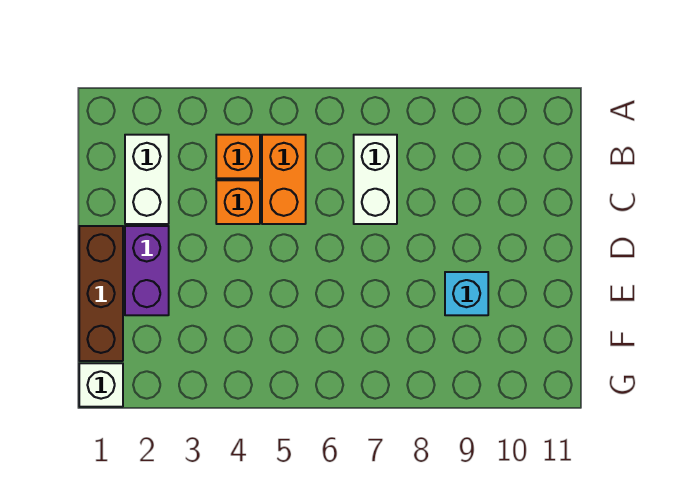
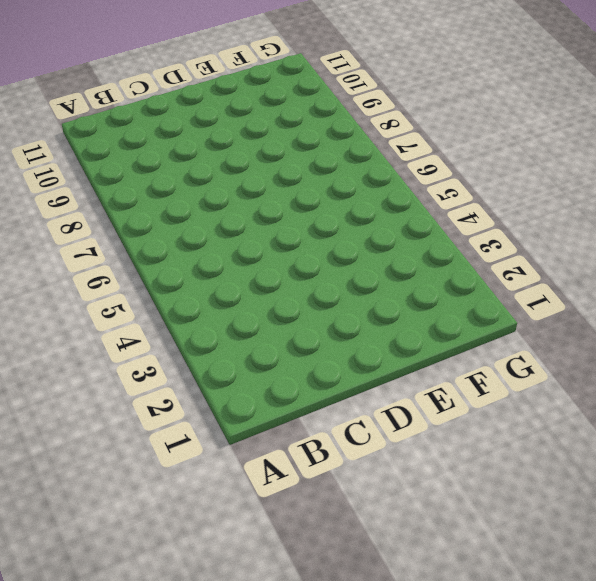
none -> white 1x2 brick [125,135,169,224]
none -> orange 1x1 brick [216,135,260,178]

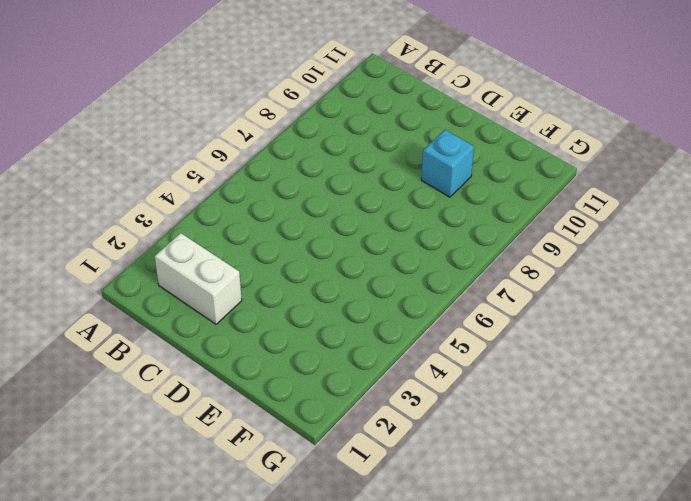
none -> orange 1x1 brick [216,135,260,178]
none -> orange 1x2 brick [262,135,306,224]

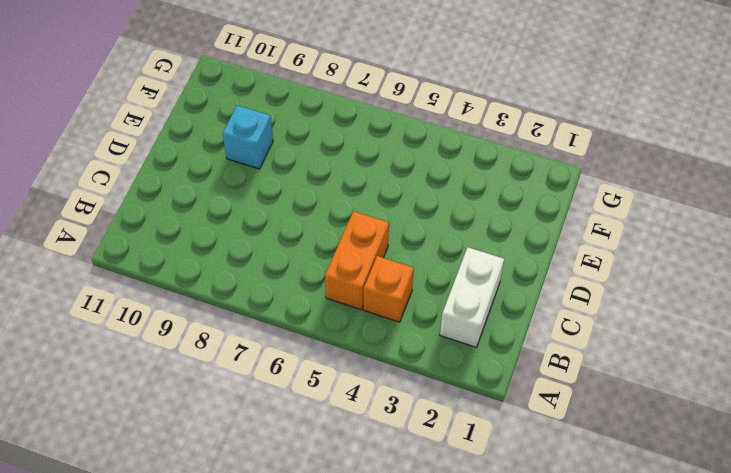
none -> white 1x2 brick [354,135,397,224]
none -> orange 1x1 brick [216,180,260,224]

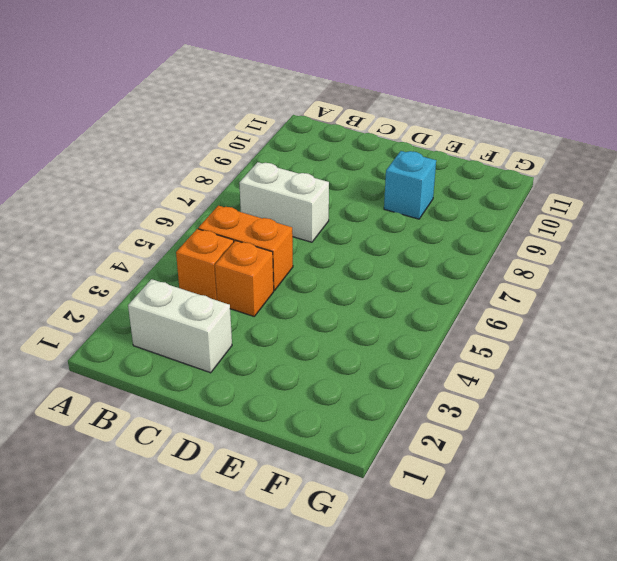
none -> brown 1x3 brick [79,226,123,361]
none -> purple 1x2 brick [125,226,169,315]

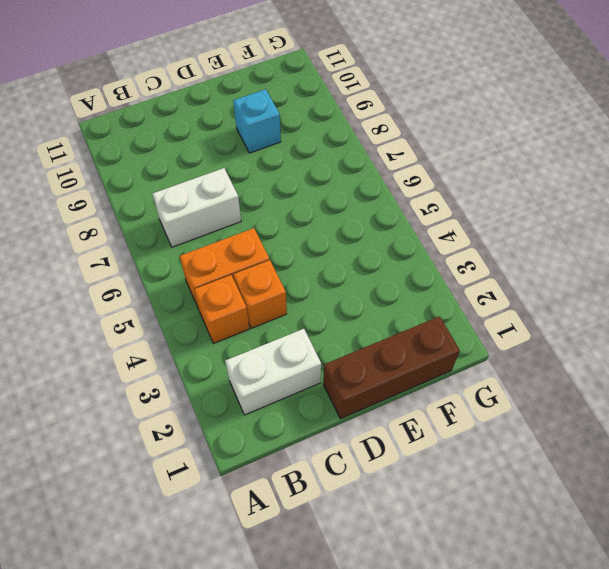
none -> purple 1x2 brick [125,226,169,315]
none -> white 1x1 brick [79,363,123,407]

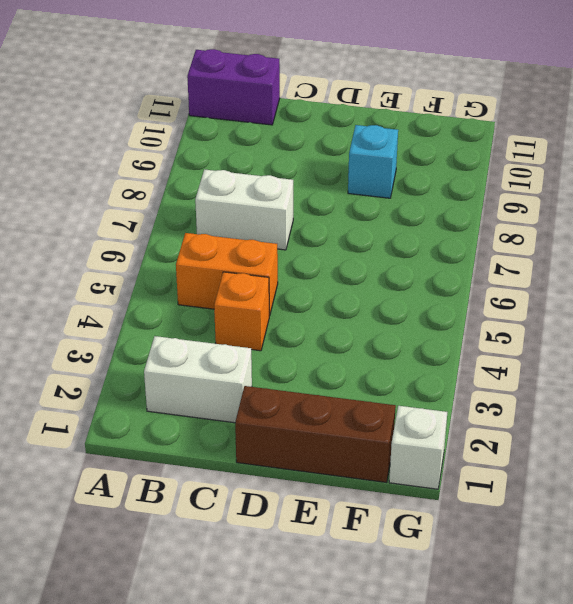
purple 1x2 brick [187,49,280,125] -> purple 1x2 brick moved to [125,226,169,315]
none -> orange 1x1 brick [216,135,260,178]

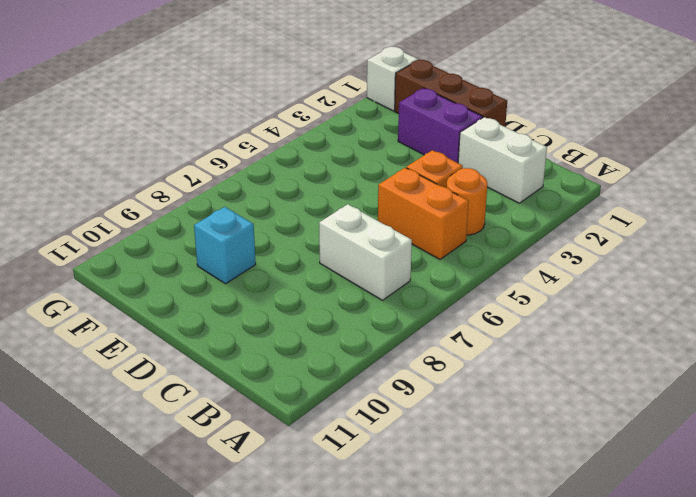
orange 1x1 round brick [447,168,487,235] -> orange 1x1 brick [216,135,260,178]

